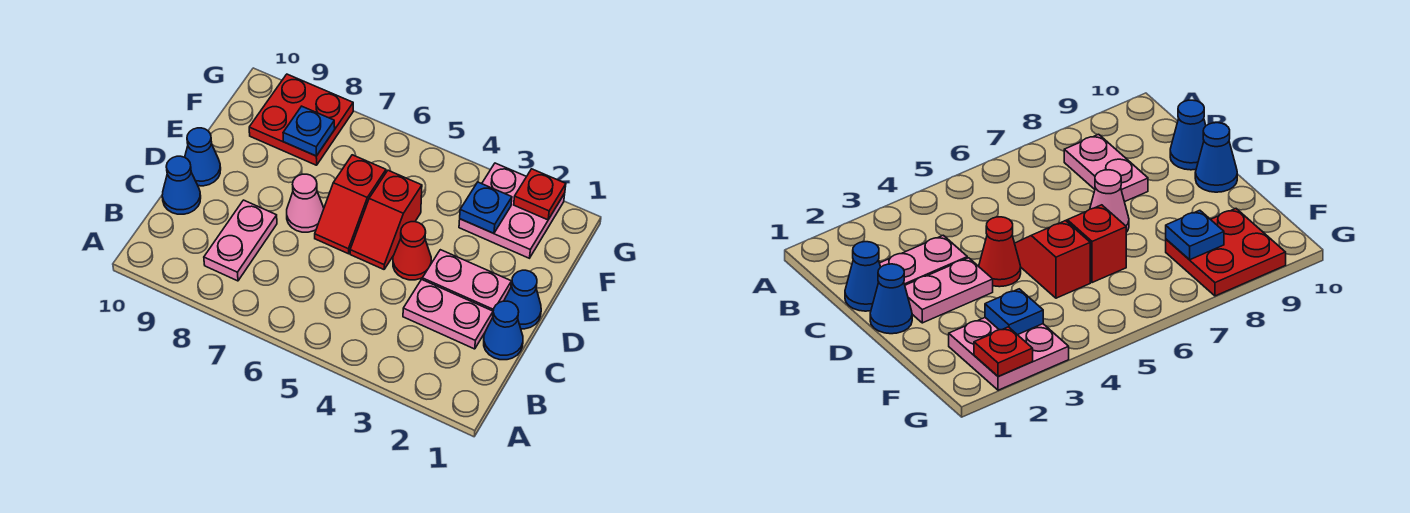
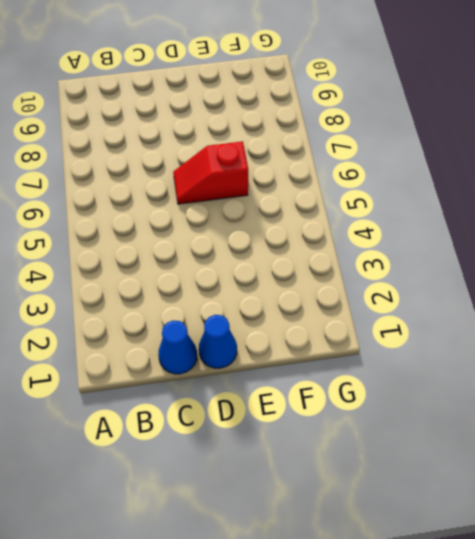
none -> pink 1x2 plate [204,200,277,281]
none -> pink 1x2 plate [403,279,493,349]
none -> blue 1x1 cone [162,156,201,214]

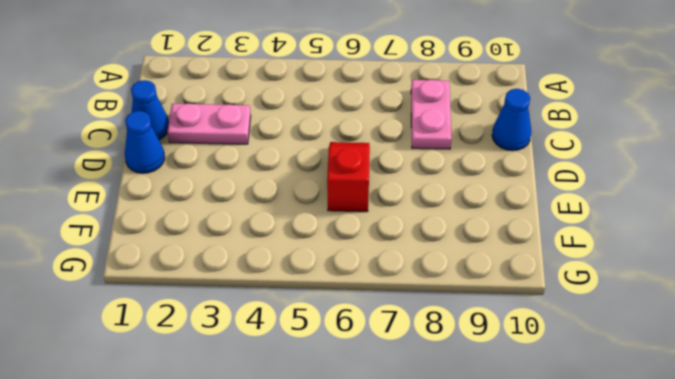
none -> pink 1x2 plate [422,250,511,311]
none -> red 1x1 cone [393,222,431,280]
none -> red 1x2 slope [350,170,422,269]

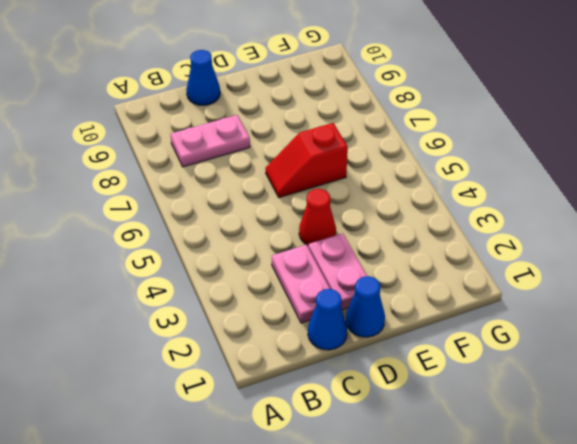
none -> red 1x2 slope [350,170,422,269]
none -> pink 1x1 cone [287,174,324,232]
none -> blue 1x1 cone [185,128,221,186]

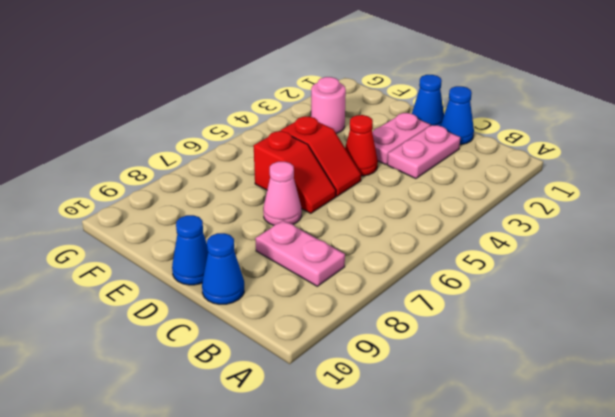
pink 1x1 round brick [311,77,346,134] -> pink 2x2 plate [459,163,565,258]
none -> red 2x2 plate [249,74,353,165]
none -> blue 1x1 plate [460,182,512,233]
none -> blue 1x1 plate [283,106,335,156]

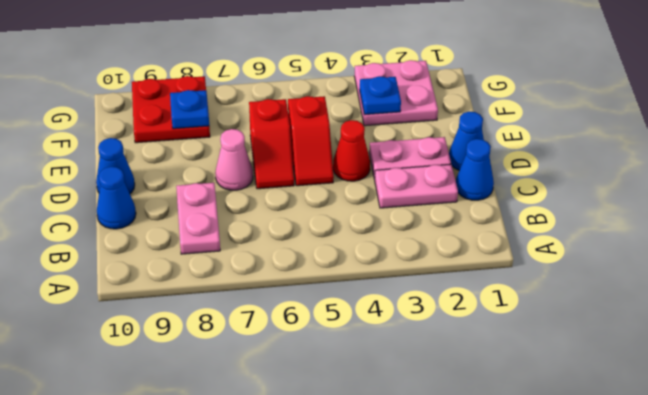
none -> red 1x1 plate [514,169,566,220]

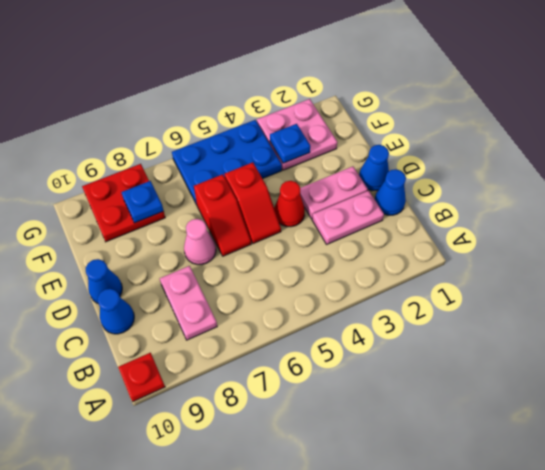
red 1x1 plate [118,353,165,401] -> red 1x1 plate moved to [514,169,566,220]
blue 2x3 plate [172,120,282,205] -> none

